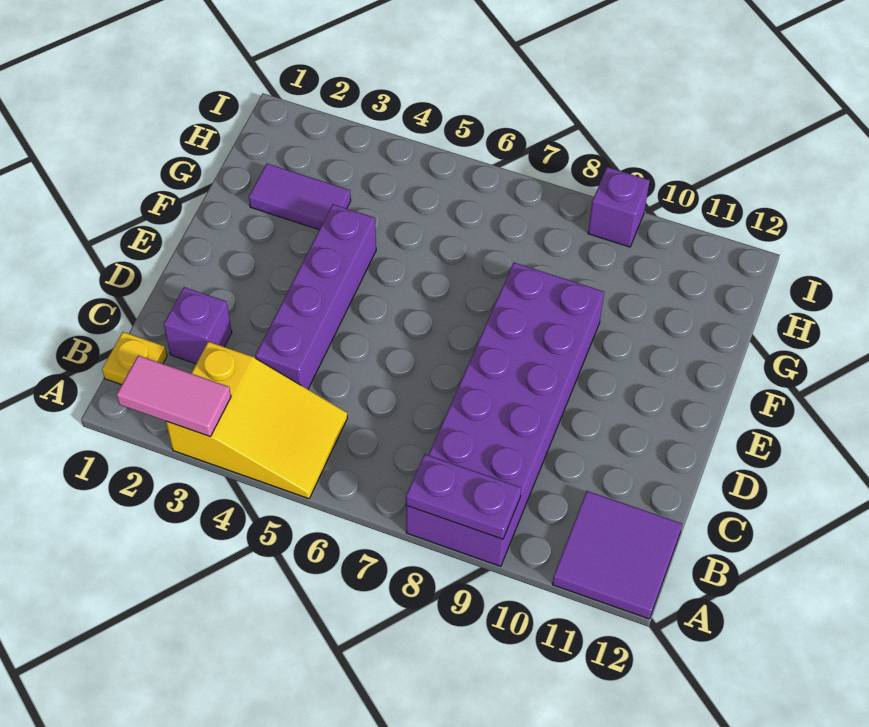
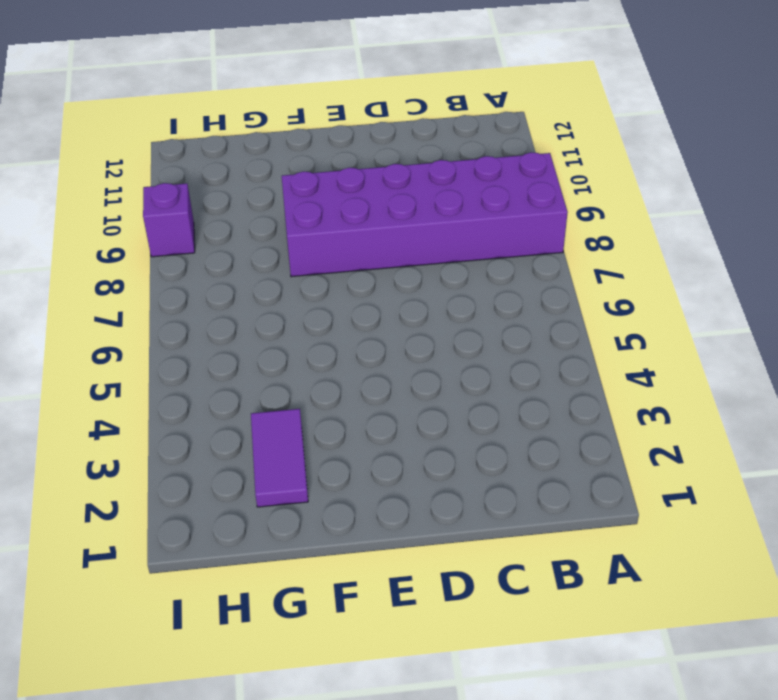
none -> yellow 2x3 slope [166,342,347,499]
none -> purple 2x2 tile [552,491,682,619]

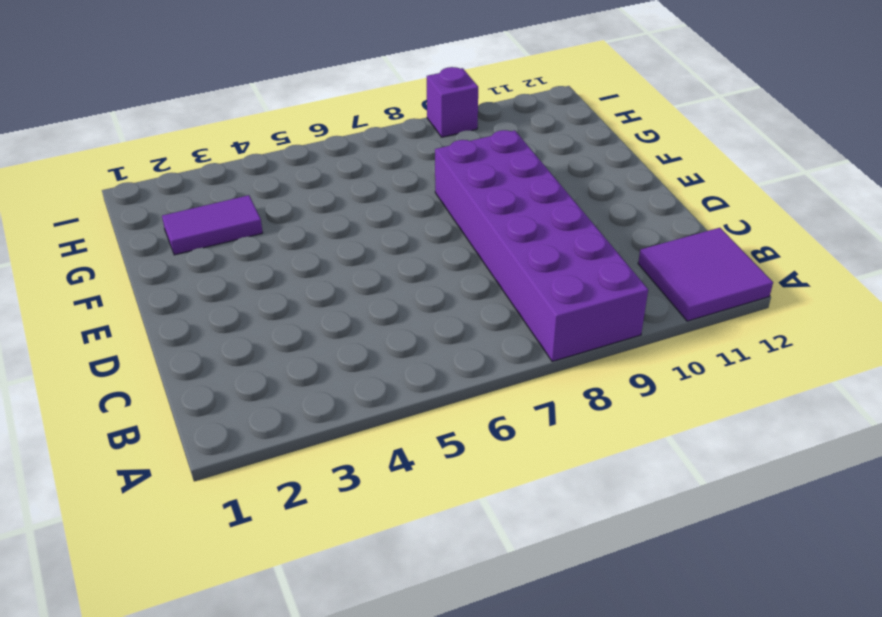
none -> yellow 2x3 slope [166,342,347,499]
none -> yellow 1x1 plate [102,332,167,385]

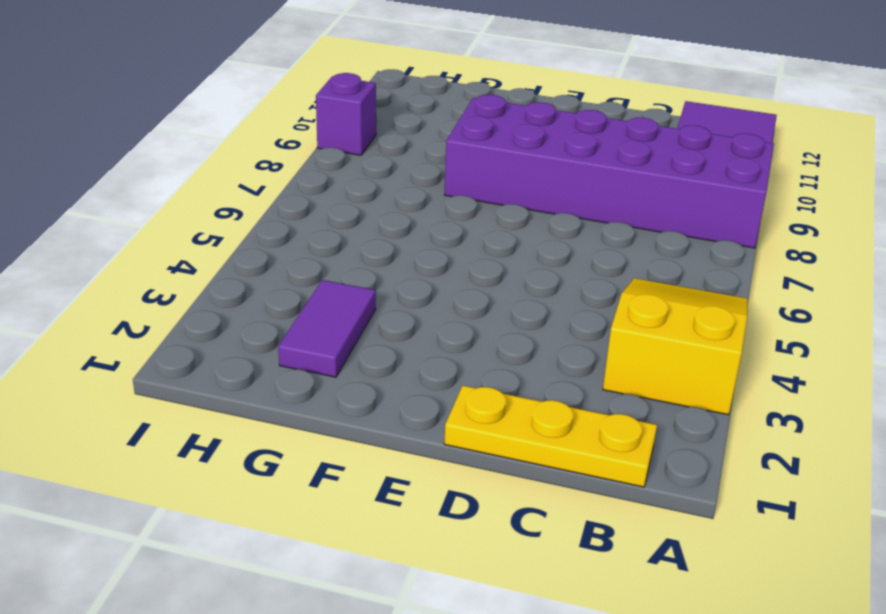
yellow 1x3 plate [444,386,657,487] -> yellow 1x1 plate [102,332,167,385]
none -> purple 1x1 brick [164,287,232,364]
none -> purple 1x4 brick [255,204,376,389]

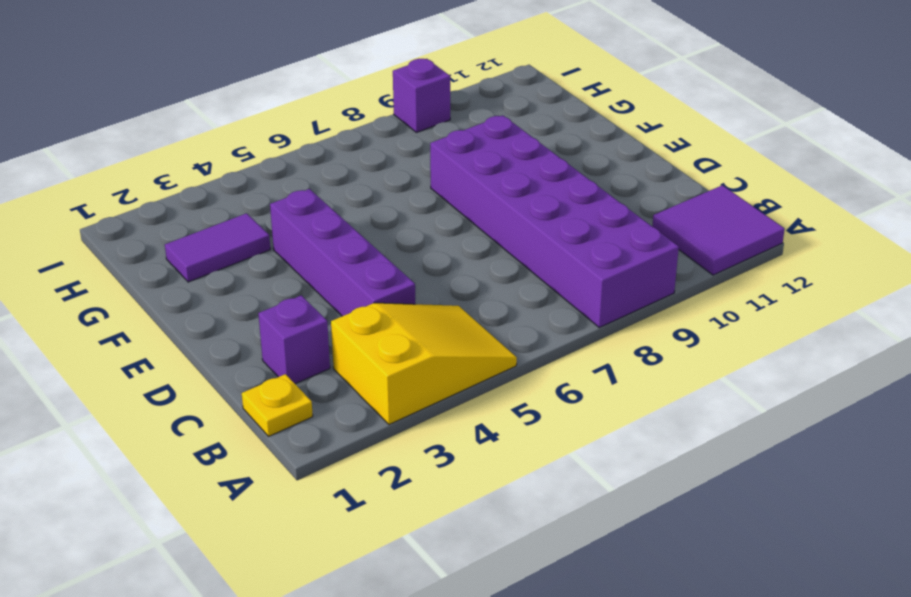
none -> pink 1x2 tile [117,355,231,437]
none -> purple 1x2 plate [406,454,521,539]

